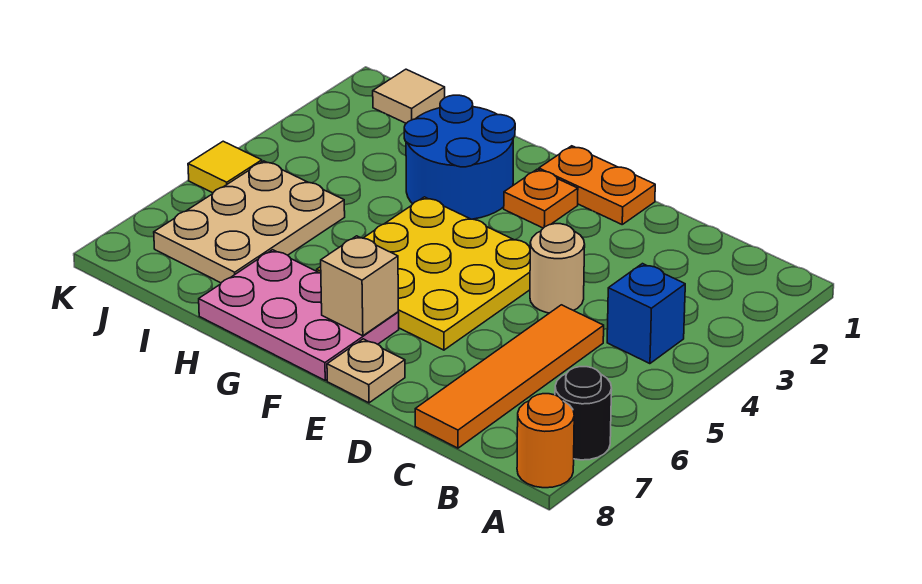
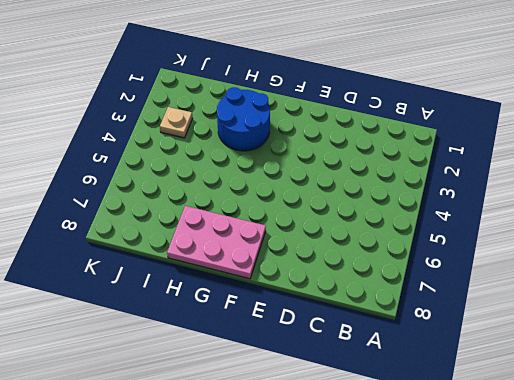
tan 1x1 plate [160,107,193,138] -> tan 1x1 plate moved to [327,339,405,403]
none -> black 1x1 round brick [555,367,612,460]
none -> orange 1x1 round brick [517,394,574,488]
none -> blue 1x1 brick [607,264,685,364]

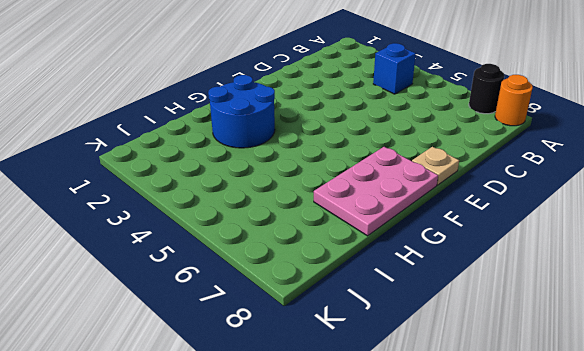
none -> orange 1x4 tile [415,305,604,448]
none -> tan 1x1 round brick [530,224,585,313]
none -> orange 1x2 plate [539,146,655,224]

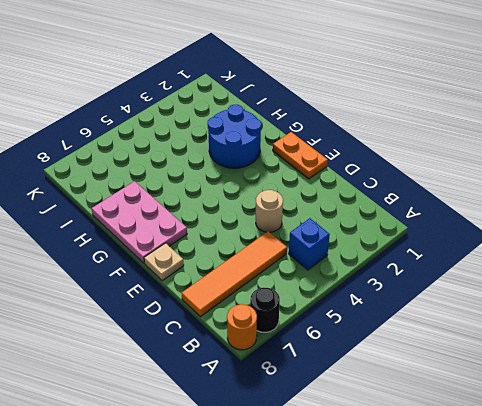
none -> yellow 3x3 plate [317,197,530,350]
none -> orange 1x1 plate [504,169,578,228]
none -> tan 2x3 plate [154,161,345,283]

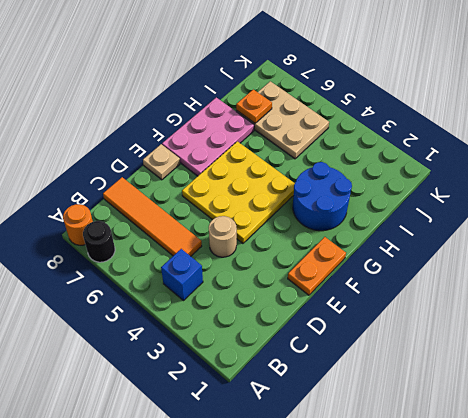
orange 1x1 plate [236,89,272,123] -> orange 1x1 plate moved to [504,169,578,228]
none -> tan 1x1 tile [373,69,445,123]
none -> yellow 1x1 tile [188,141,262,193]
none -> tan 1x1 brick [321,236,398,336]

